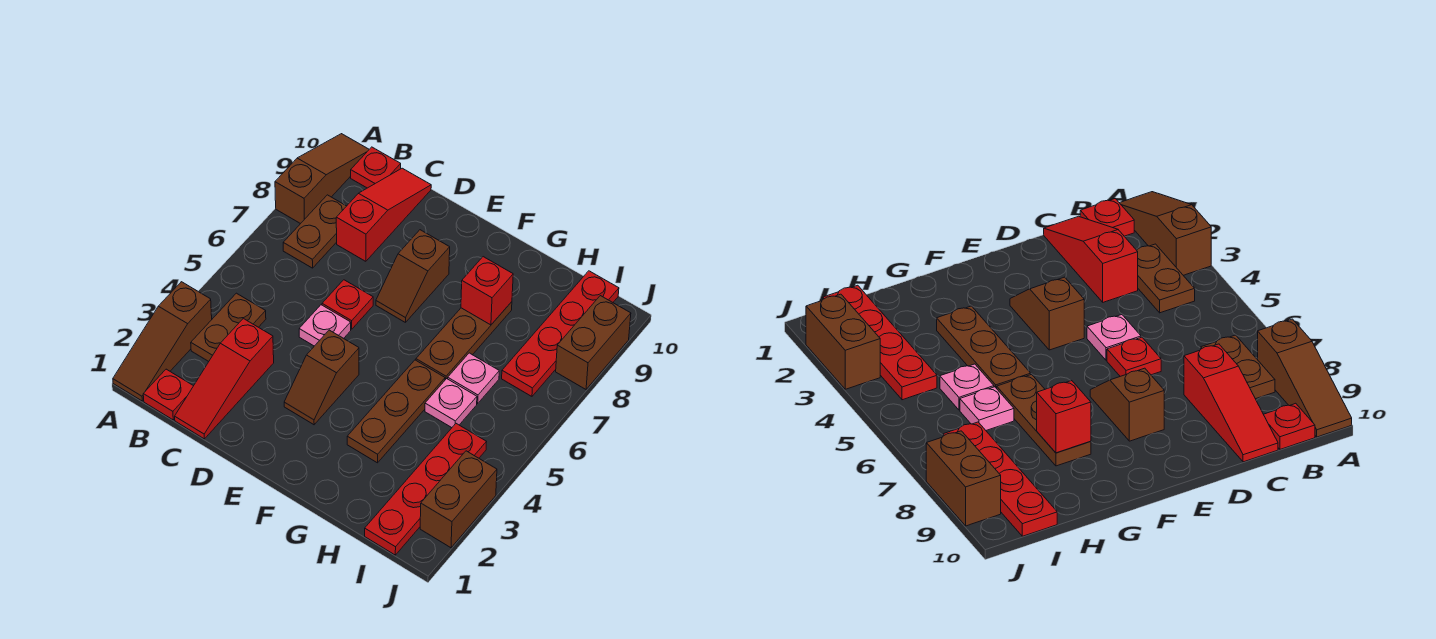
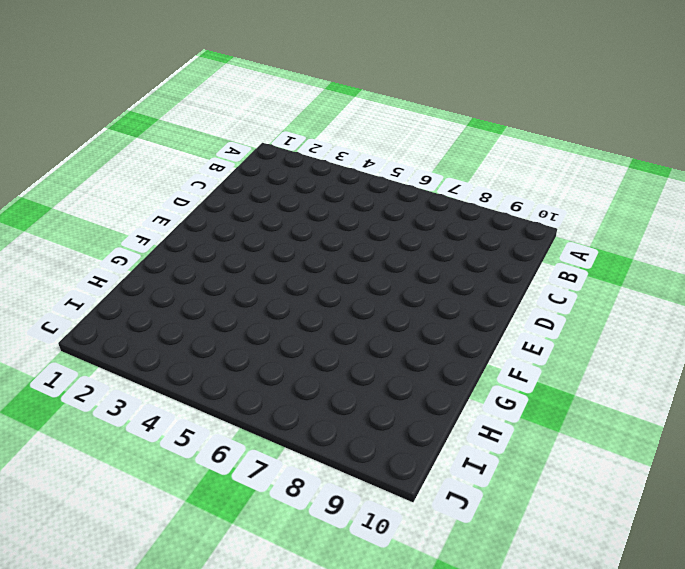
none -> brown 1x3 slope [113,282,212,401]
none -> brown 1x3 slope [275,134,369,224]
none -> red 1x1 plate [143,369,193,420]

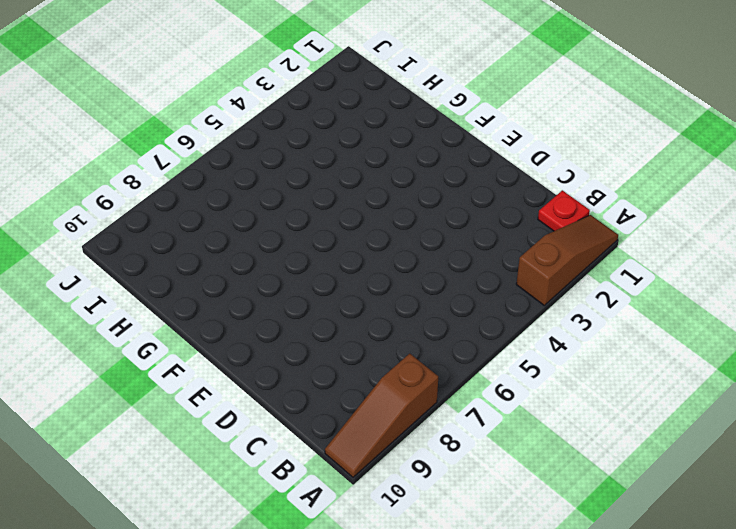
none -> brown 1x2 plate [191,293,266,361]
none -> brown 1x2 plate [283,195,346,268]
none -> red 1x1 plate [351,147,401,188]

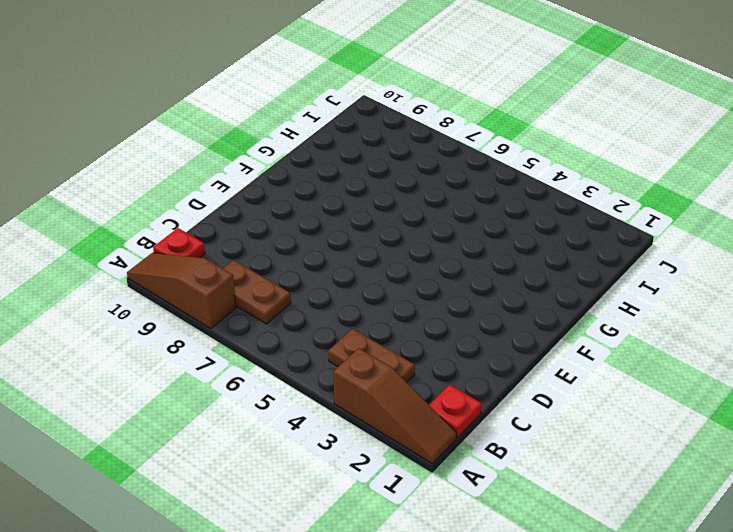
none -> red 1x3 slope [175,318,274,439]
none -> red 1x3 slope [336,168,431,261]
none -> pink 1x1 plate [299,305,351,346]

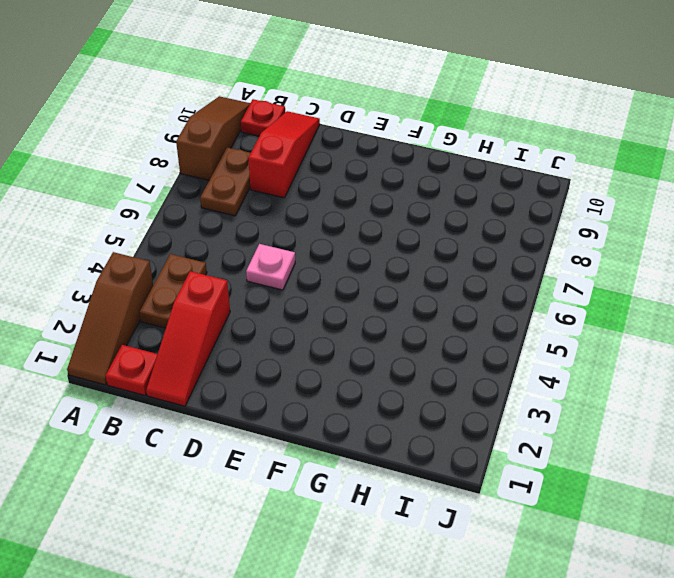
none -> red 1x1 plate [322,280,373,329]
none -> brown 1x2 slope [284,330,359,425]
none -> brown 1x2 slope [376,230,450,322]

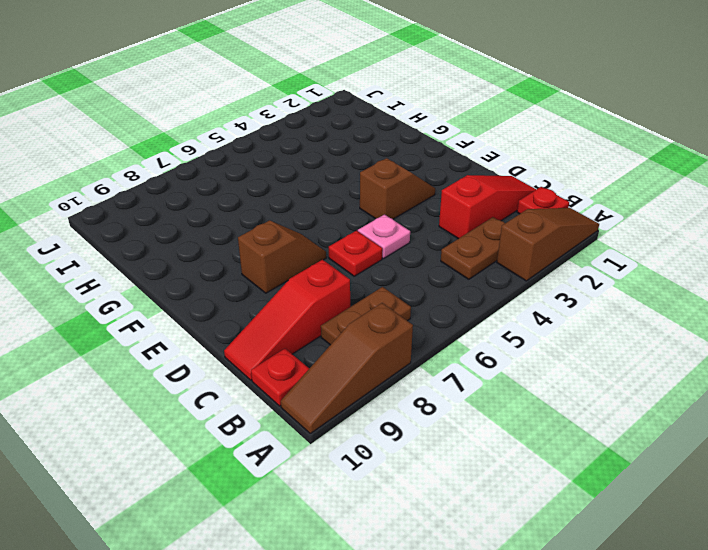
none -> brown 1x3 plate [347,360,445,463]
none -> brown 1x3 plate [416,302,512,380]
none -> pink 1x1 plate [425,379,477,428]

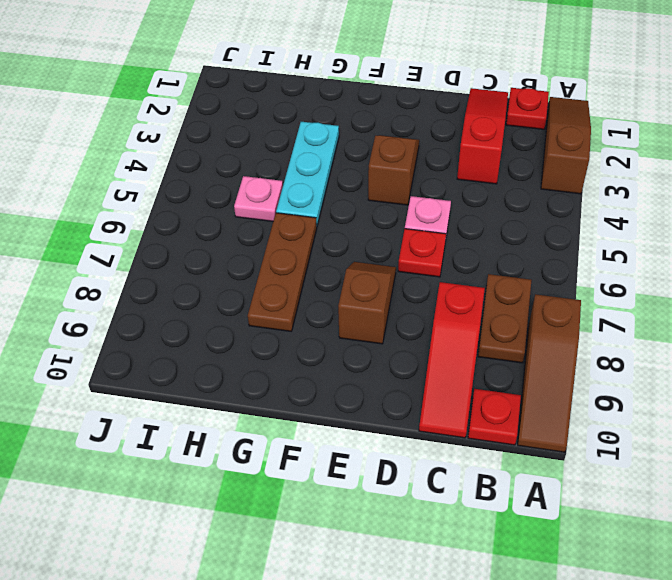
cyan 1x3 plate [276,122,339,225] -> brown 1x3 plate [347,360,445,463]
none -> brown 1x2 plate [191,293,266,361]
none -> pink 1x1 plate [448,353,499,403]
none -> red 1x4 plate [365,424,486,555]

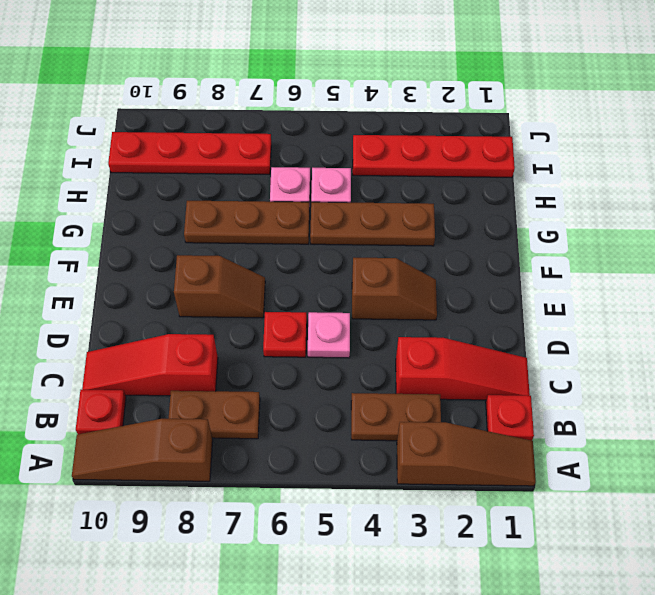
none -> brown 1x2 brick [420,451,497,548]
none -> brown 1x2 brick [556,296,631,389]
none -> red 1x1 brick [461,257,513,325]

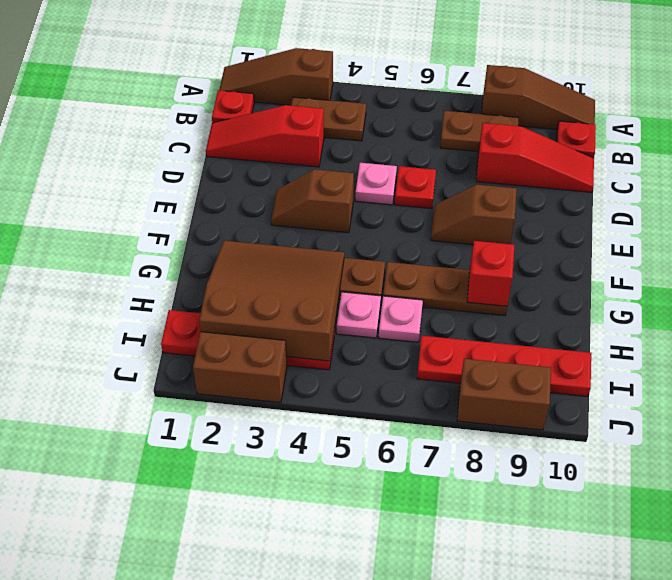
brown 3x3 slope [199,241,344,361] -> none

